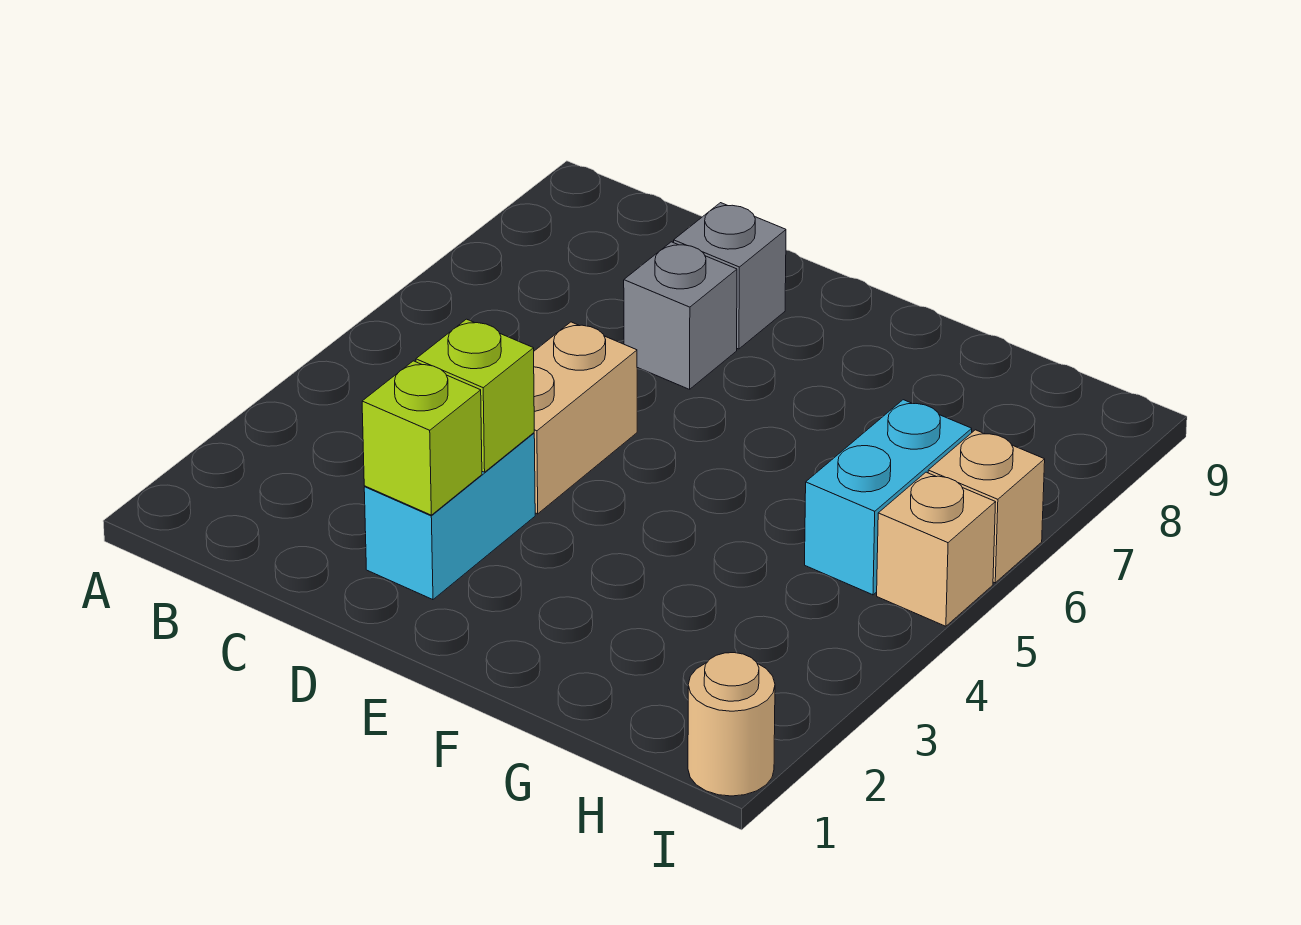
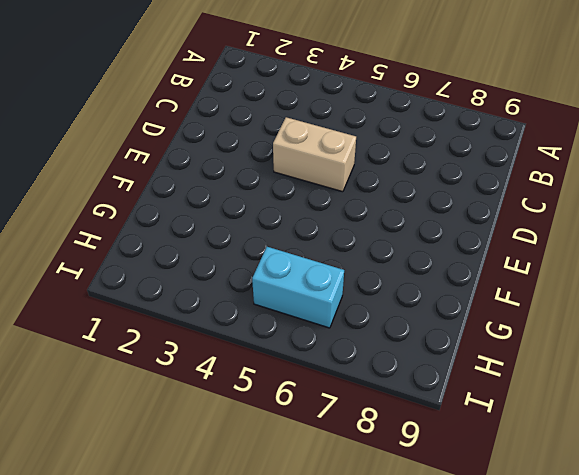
none -> cyan 1x2 brick [364,433,535,600]
none -> grey 1x1 brick [624,242,737,389]

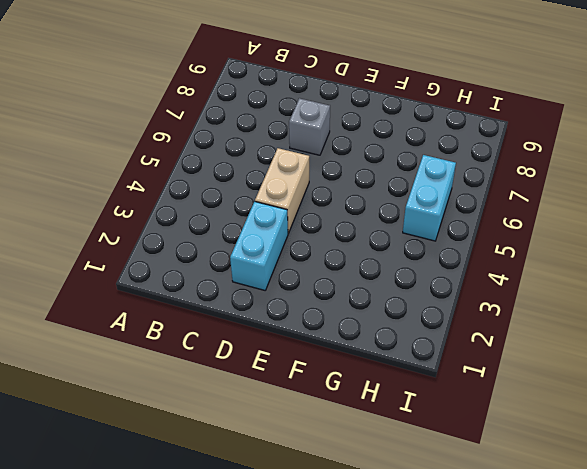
none -> grey 1x1 brick [674,203,786,349]
none -> tan 1x1 round brick [688,653,775,796]

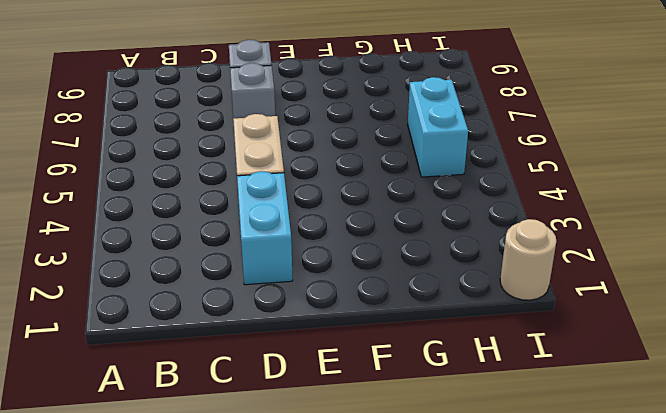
none -> tan 1x1 brick [877,472,996,626]
none -> tan 1x1 brick [928,430,1045,583]

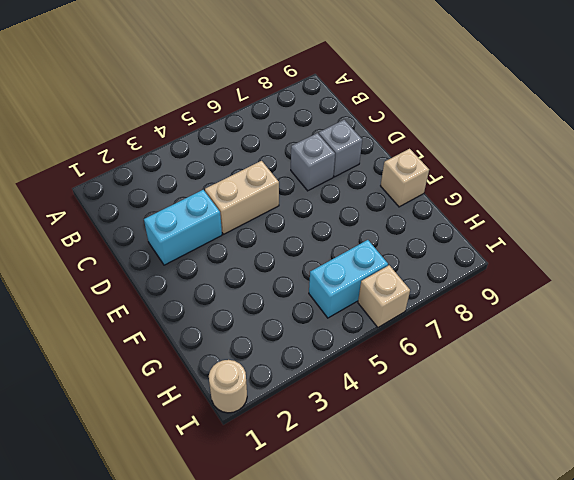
tan 1x1 brick [381,149,429,207] -> tan 1x1 brick moved to [877,472,996,626]
none -> lime 1x1 brick [362,361,482,515]
none -> lime 1x1 brick [416,319,534,472]

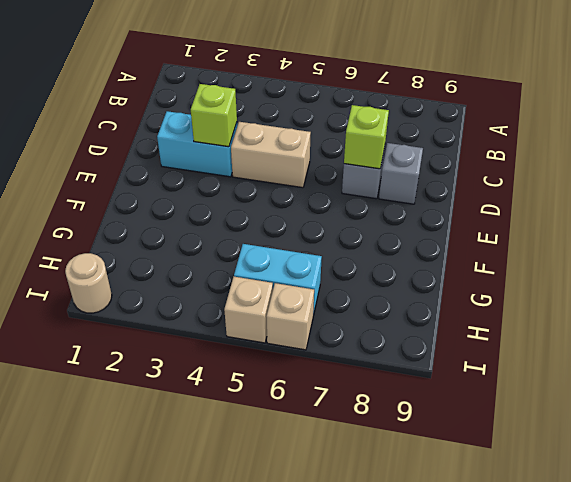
lime 1x1 brick [344,105,389,169] -> lime 1x1 brick moved to [362,361,482,515]

